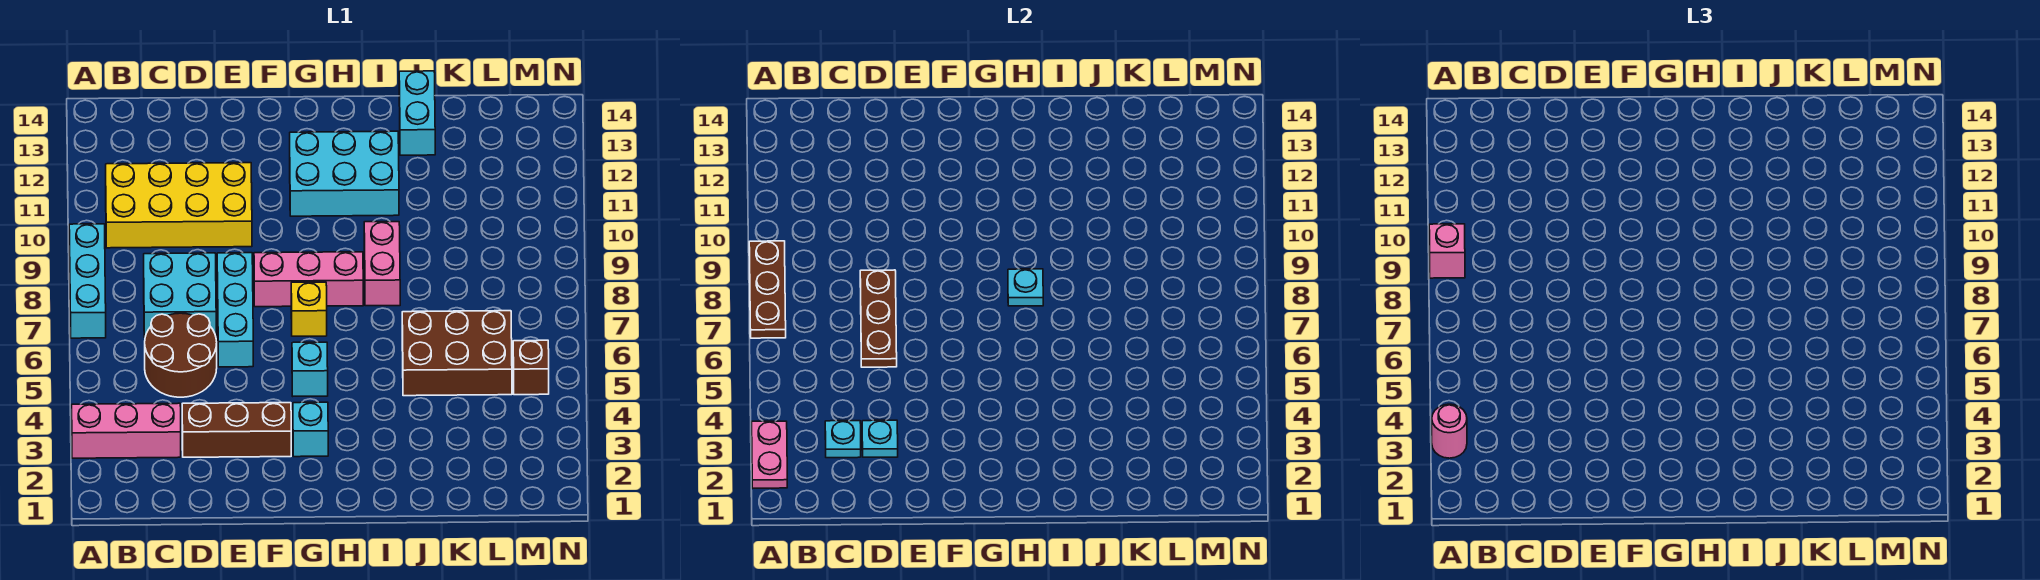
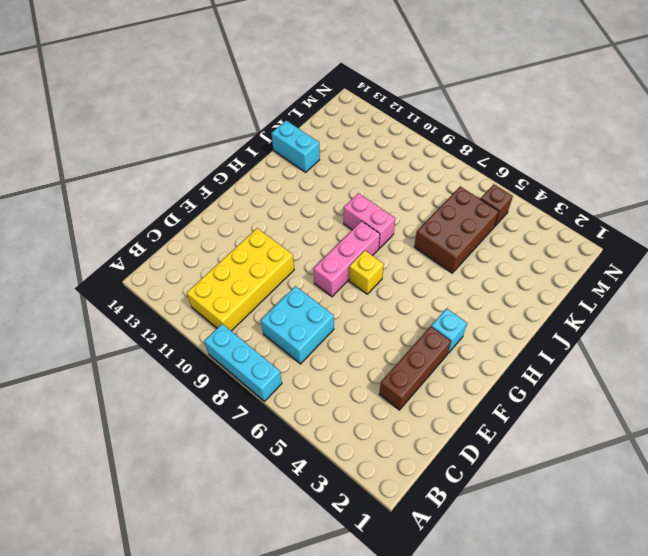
none -> pink 1x3 brick [72,403,181,458]
none -> brown 2x2 round brick [145,313,217,397]
none -> cyan 1x3 brick [217,253,253,367]

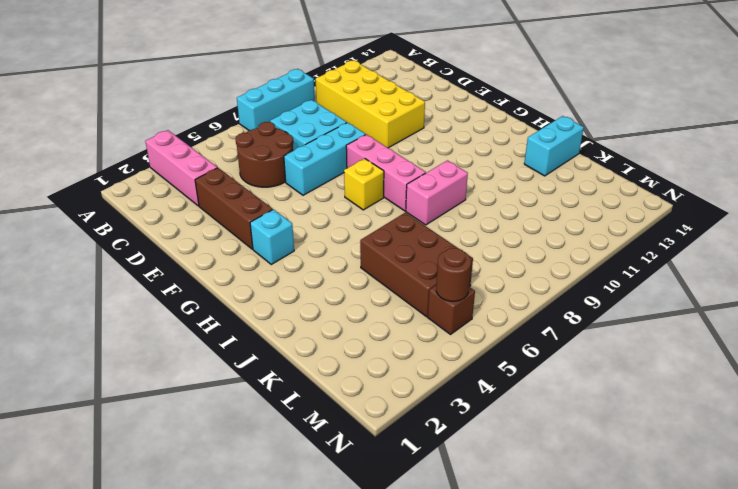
brown 1x1 round brick [436,248,471,301] -> none
none -> cyan 1x1 brick [292,342,328,396]
none -> cyan 2x3 brick [290,131,399,216]
none -> pink 1x2 plate [752,421,787,488]

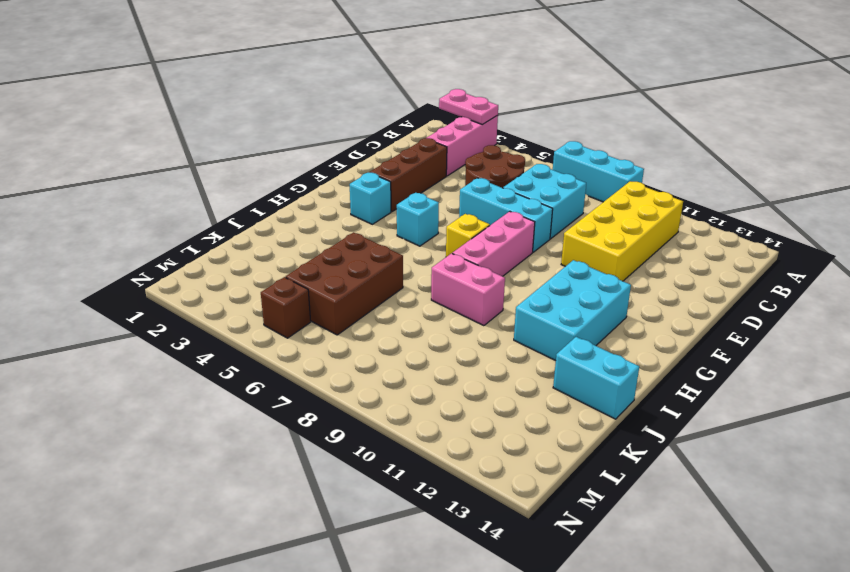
none -> brown 1x3 plate [749,241,786,338]
none -> cyan 1x1 plate [825,421,861,458]
none -> cyan 1x1 plate [862,420,898,457]

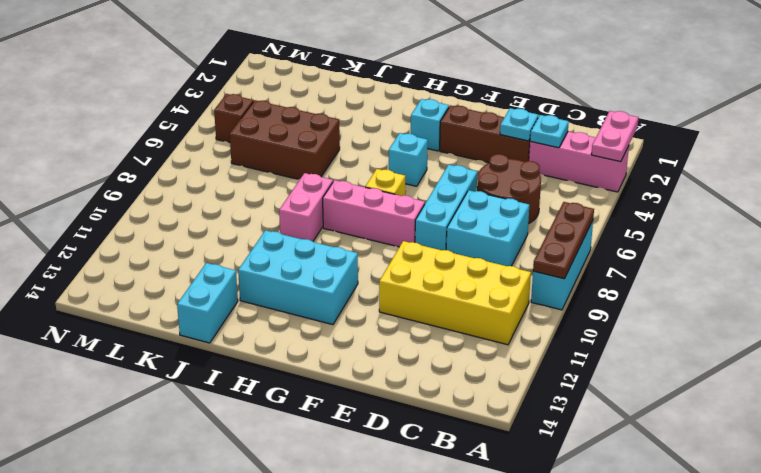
none -> brown 1x3 plate [860,270,897,367]
none -> cyan 1x1 plate [1008,269,1043,306]
none -> pink 1x1 round brick [1432,404,1467,458]

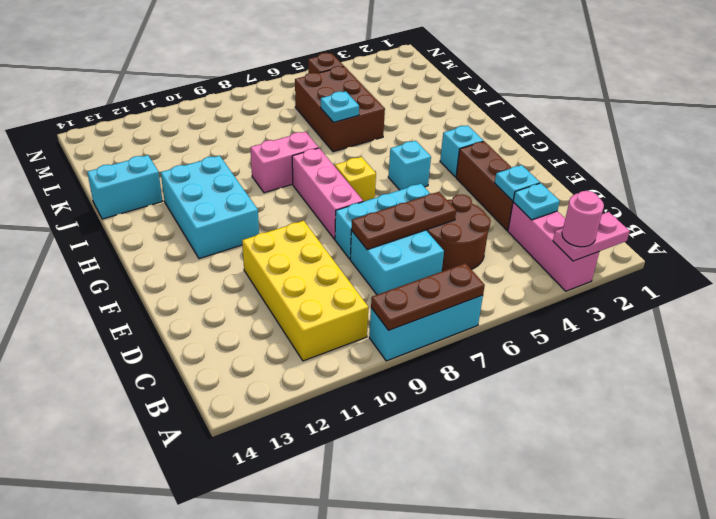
cyan 1x1 plate [321,91,359,122] -> cyan 1x1 plate moved to [1008,269,1043,306]
none -> pink 1x1 brick [1429,224,1465,278]

